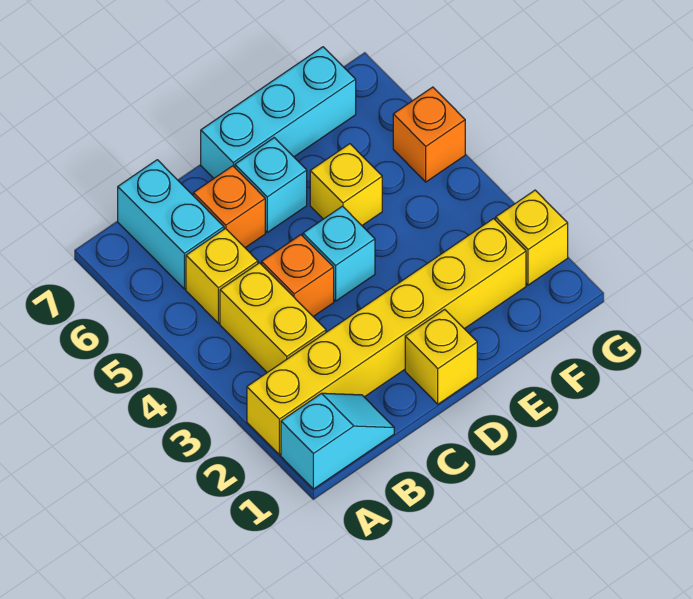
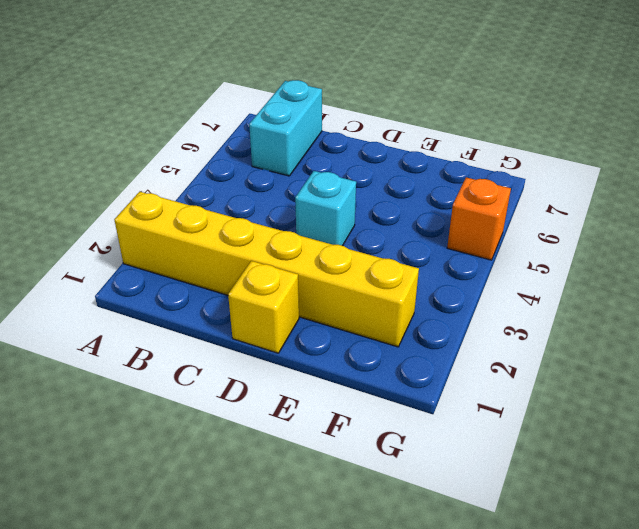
none -> cyan 1x2 slope [281,393,394,489]
none -> yellow 1x2 brick [220,263,326,372]
none -> yellow 1x1 brick [186,229,258,323]

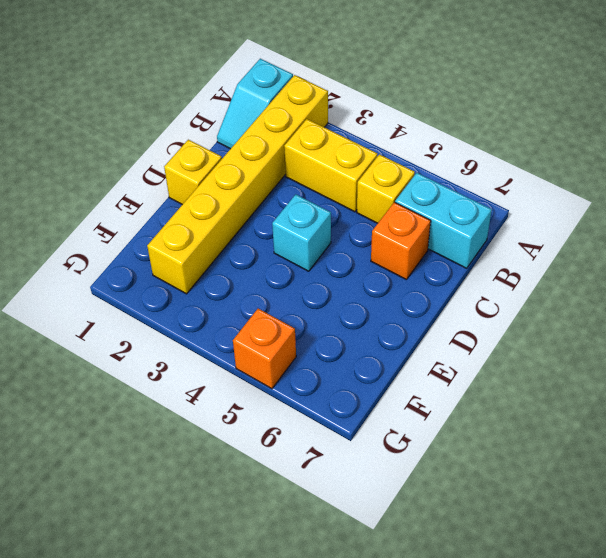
none -> orange 1x1 brick [262,235,334,316]
none -> cyan 1x1 brick [235,138,307,232]
none -> cyan 1x3 brick [201,47,356,178]

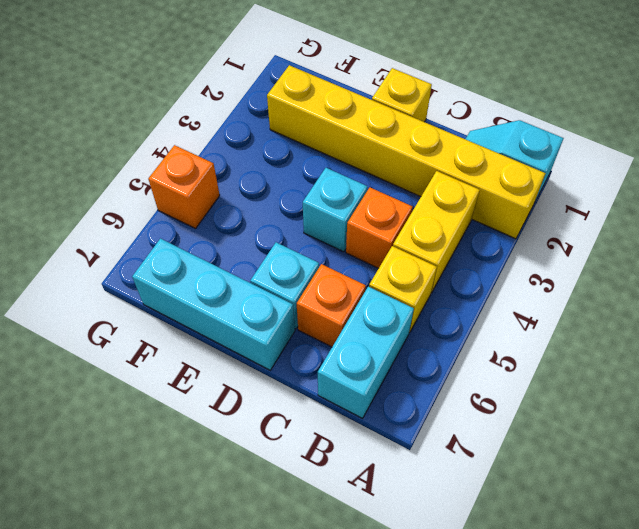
none -> yellow 1x1 brick [310,144,382,225]
none -> yellow 1x1 brick [496,190,568,285]

